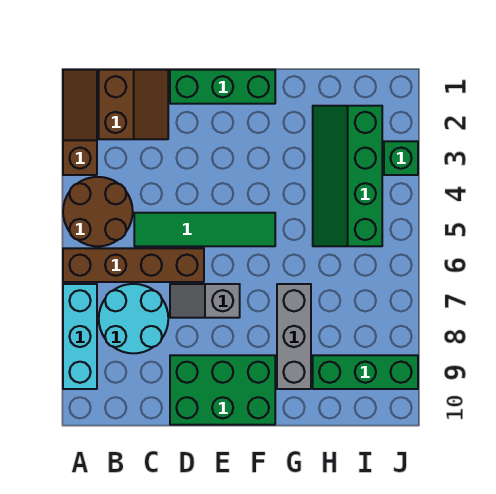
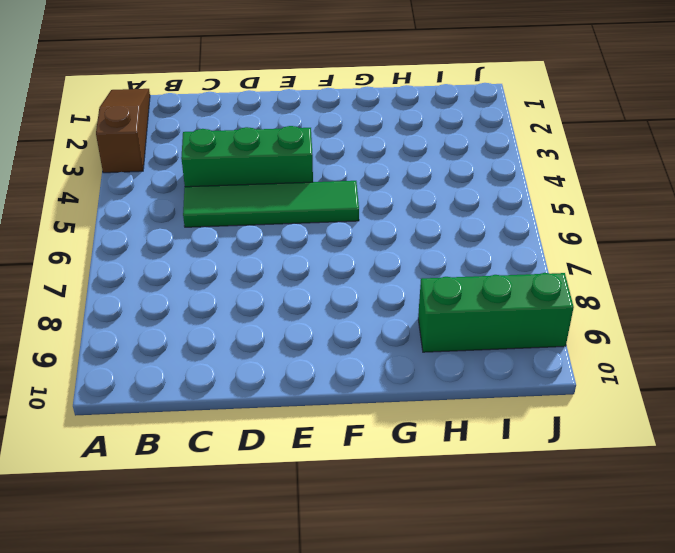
green 1x3 brick [181,126,313,187] -> green 1x3 brick moved to [170,70,275,104]
none -> brown 2x2 round brick [63,177,133,246]
none -> brown 1x4 brick [63,248,204,282]
none -> cyan 1x3 brick [63,284,97,389]

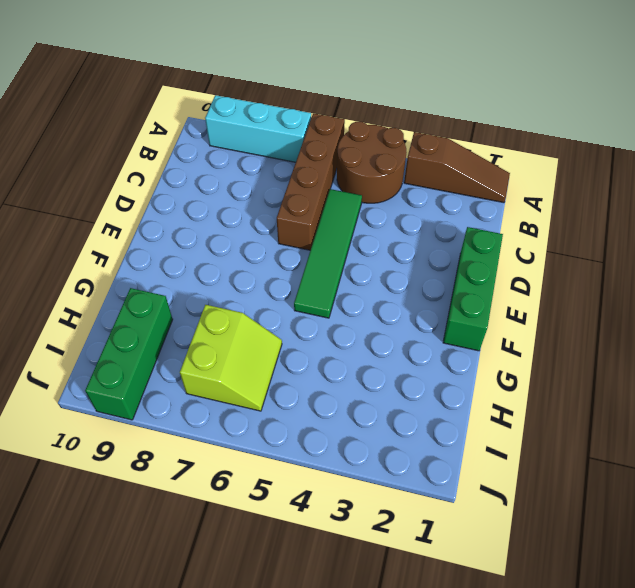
lime 2x2 slope [180,305,282,411] -> none
none -> brown 2x2 slope [99,70,168,139]
none -> cyan 2x2 round brick [99,284,168,353]
none -> grey 1x2 slope [170,284,240,318]

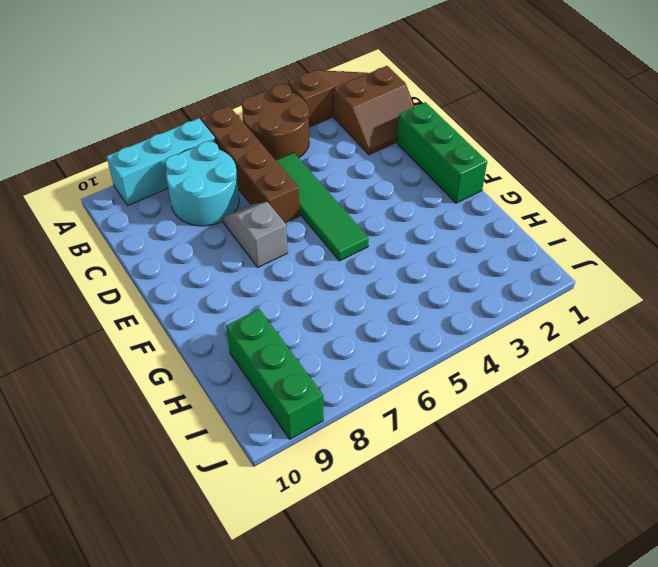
none -> green 2x3 brick [170,355,275,425]
none -> grey 1x3 brick [277,284,311,389]
none -> green 2x4 slope [313,106,382,246]

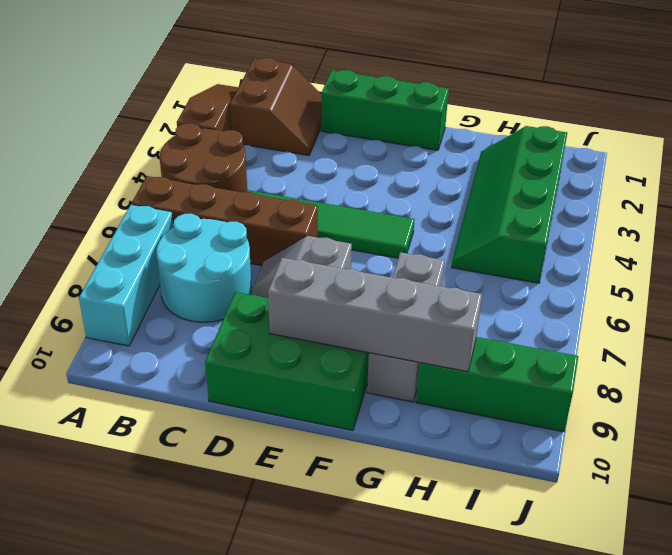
grey 1x4 brick [268,258,482,372] -> none
none -> green 1x1 brick [384,141,418,175]

